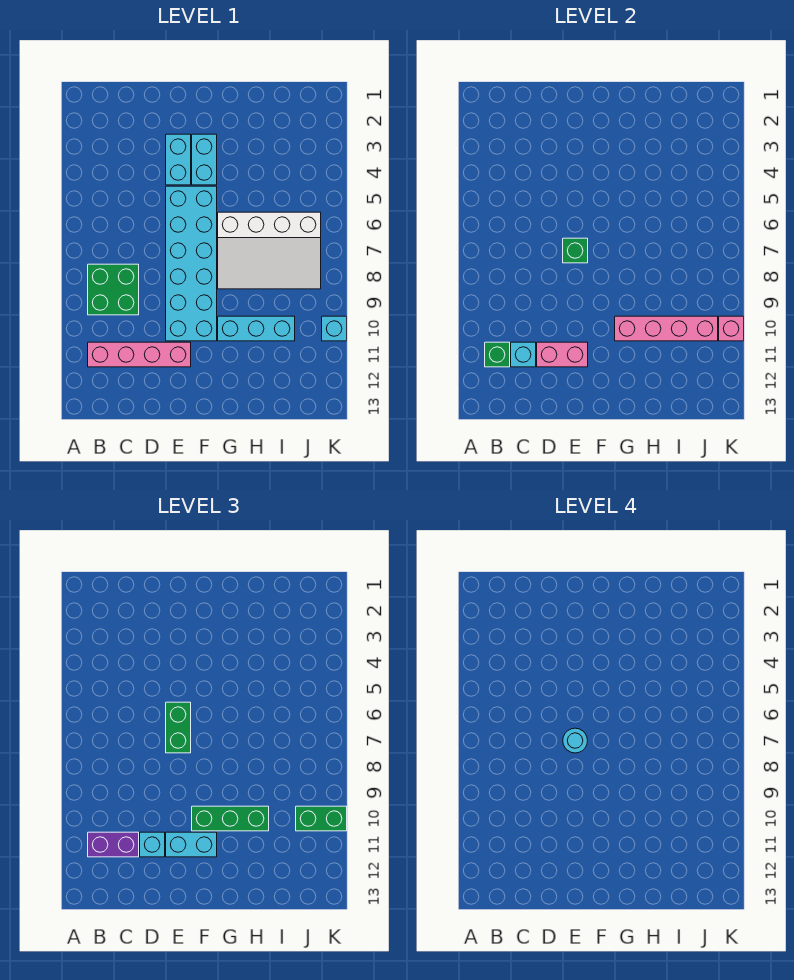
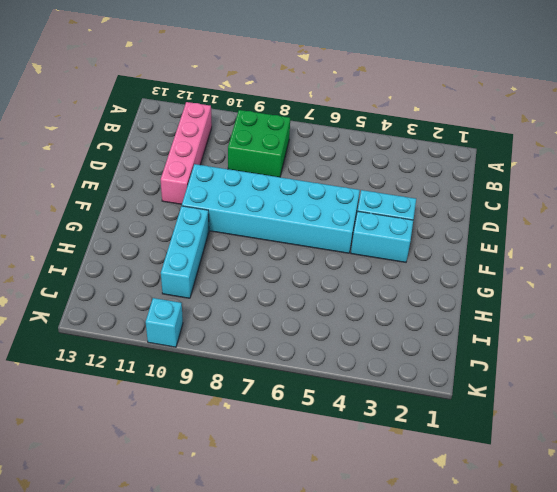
none -> white 3x4 slope [218,212,321,289]
none -> green 1x1 brick [485,342,510,367]
none -> cyan 1x1 brick [511,342,536,367]

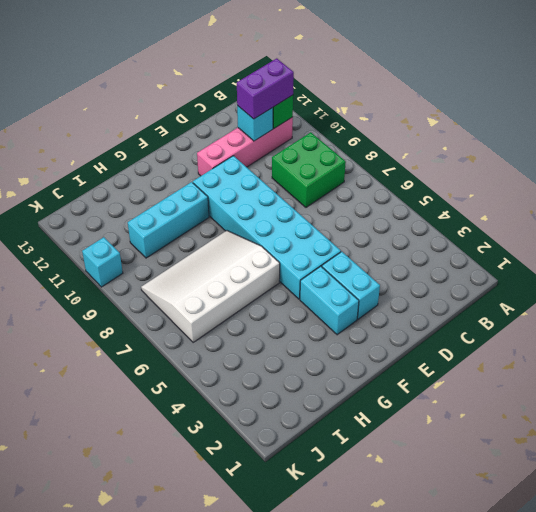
none -> pink 1x2 brick [537,342,588,367]
none -> green 1x1 brick [563,238,588,263]
none -> pink 1x4 brick [615,316,718,341]

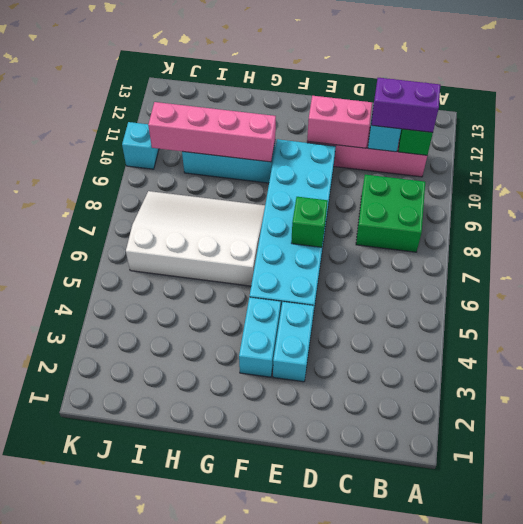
none -> pink 1x1 brick [719,316,744,341]
none -> cyan 1x1 brick [140,832,165,857]
none -> green 1x2 brick [166,702,191,753]

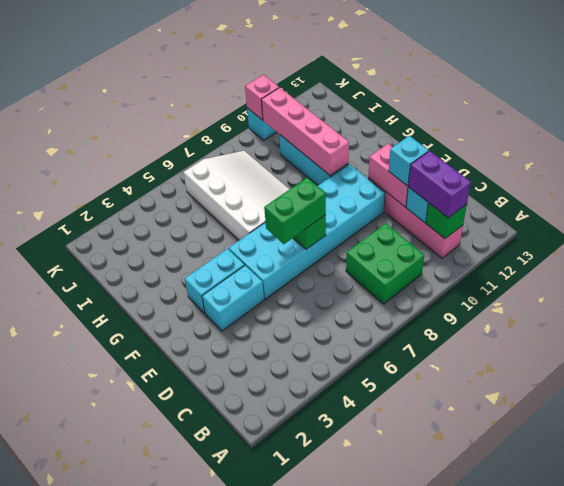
none -> cyan 1x2 brick [166,832,217,857]
none -> green 1x3 brick [192,806,269,831]
none -> green 1x2 brick [296,806,347,831]

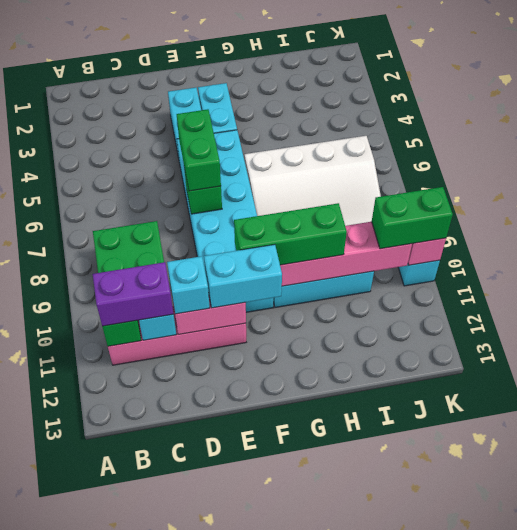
none -> cyan 1x1 round brick [563,728,588,753]

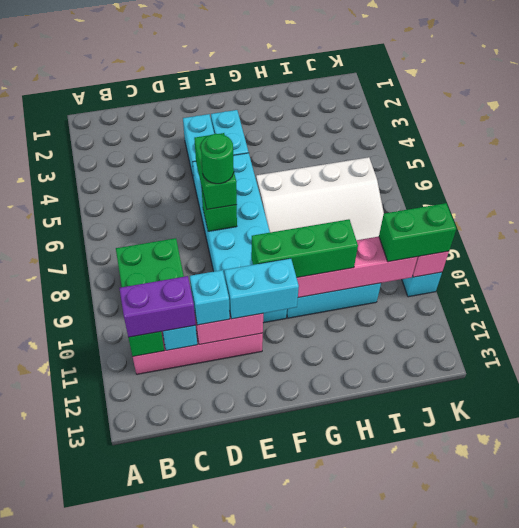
green 1x1 round brick [201,134,234,184] -> cyan 1x1 round brick [563,728,588,753]

